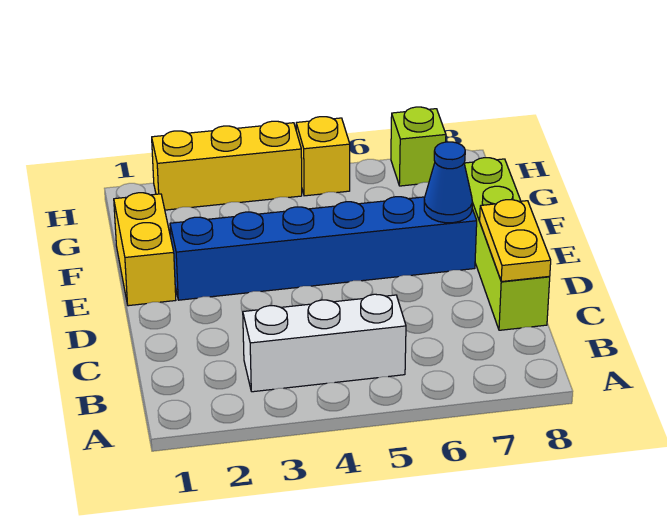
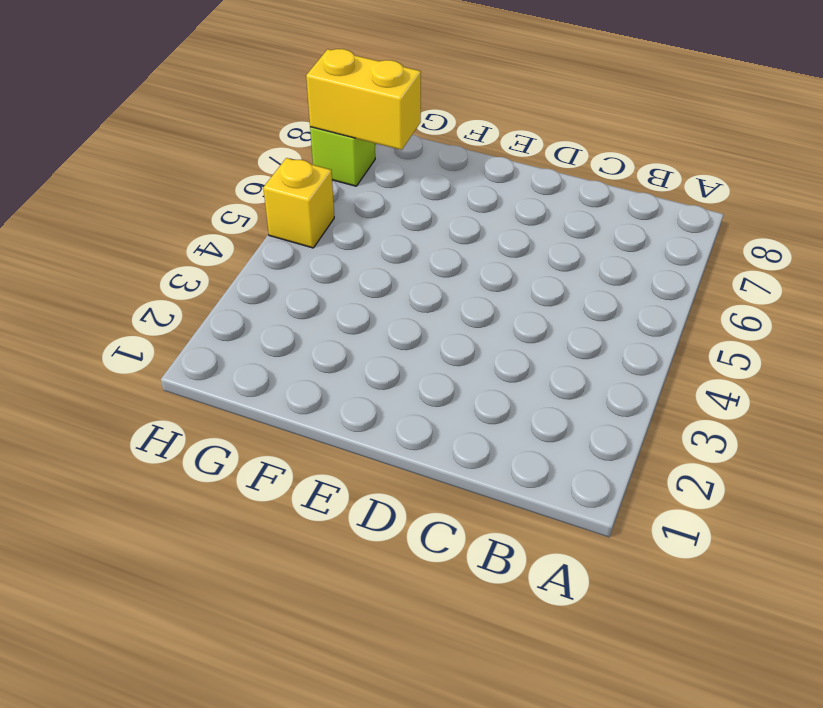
yellow 1x2 brick [306,49,421,150] -> yellow 1x2 brick moved to [114,193,176,306]
none -> white 1x3 brick [243,294,406,392]
none -> lime 1x4 brick [464,158,550,330]

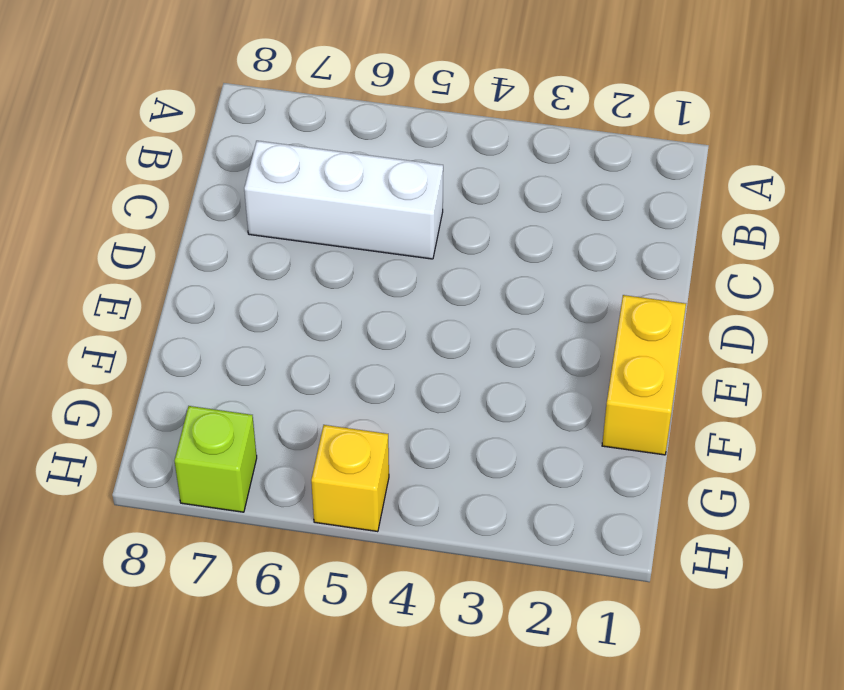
white 1x3 brick [244,141,443,259] -> white 1x3 brick moved to [243,294,406,392]
none -> lime 1x4 brick [464,158,550,330]
none -> blue 1x6 brick [170,197,477,300]

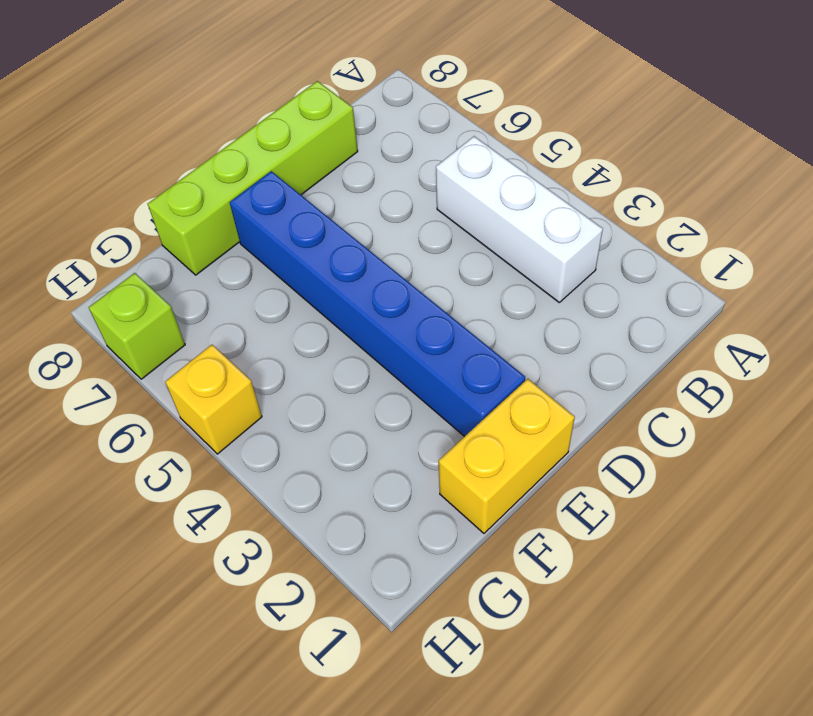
none -> yellow 1x3 brick [152,121,302,210]
none -> yellow 1x2 plate [480,200,551,282]

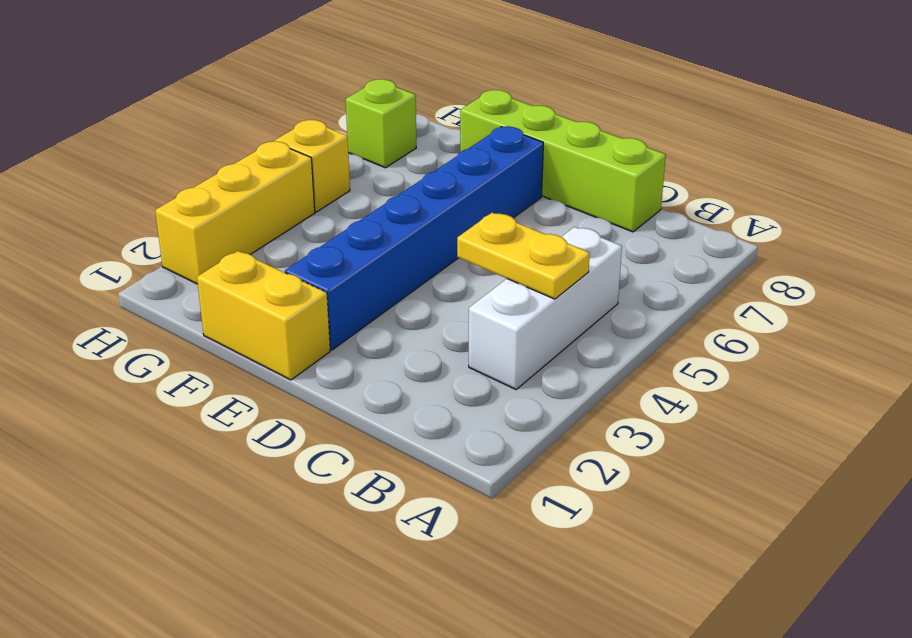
yellow 1x2 plate [457,213,590,299] -> yellow 1x2 plate moved to [480,200,551,282]
none -> blue 1x1 cone [424,142,472,223]

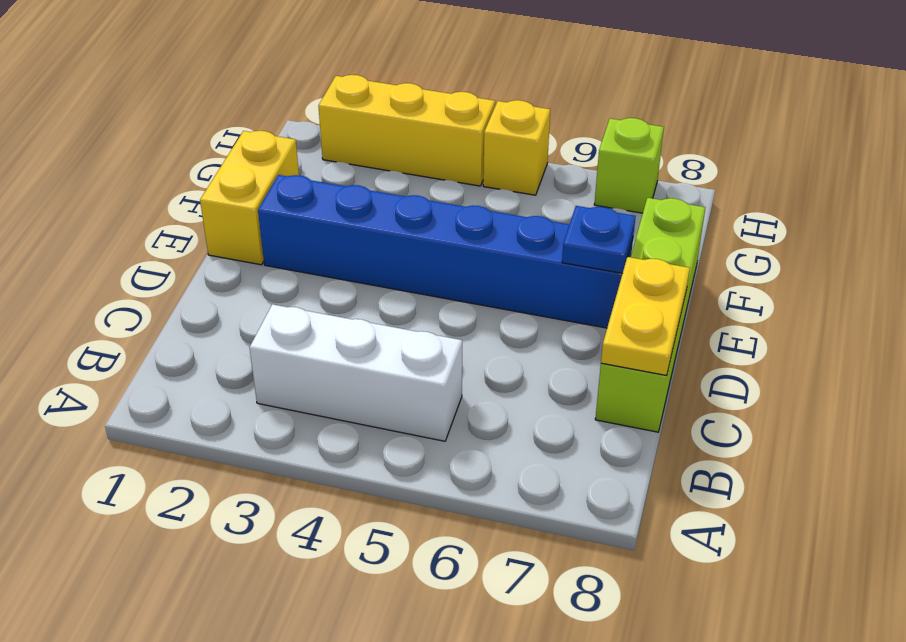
blue 1x1 plate [562,206,636,273] -> blue 1x1 cone [424,142,472,223]

